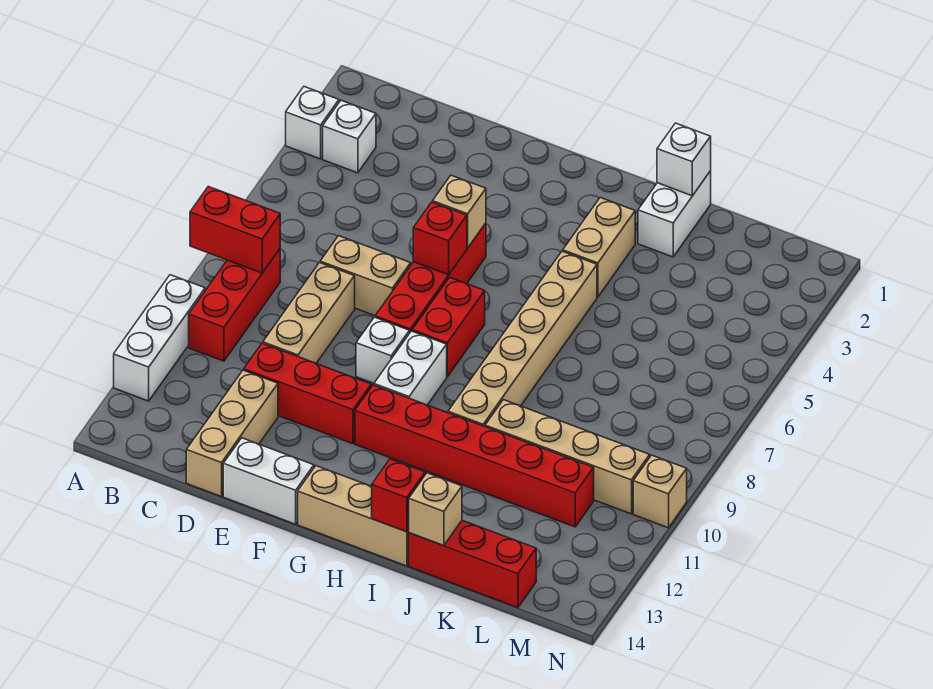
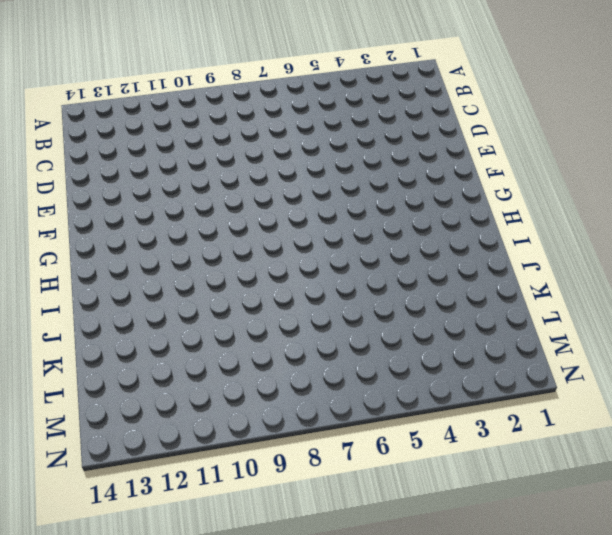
none -> white 1x1 brick [286,87,339,159]
none -> white 1x3 brick [114,275,205,401]
none -> white 1x1 brick [323,100,376,173]

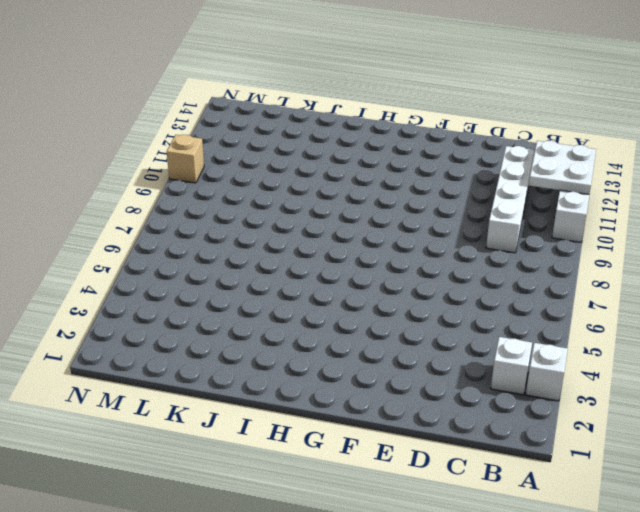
white 2x2 plate [529,141,596,194] -> none
white 1x4 brick [486,146,534,253] -> none
none -> red 1x3 brick [189,249,280,361]
none -> tan 1x2 brick [320,236,411,316]
none -> tan 1x3 brick [263,263,355,363]

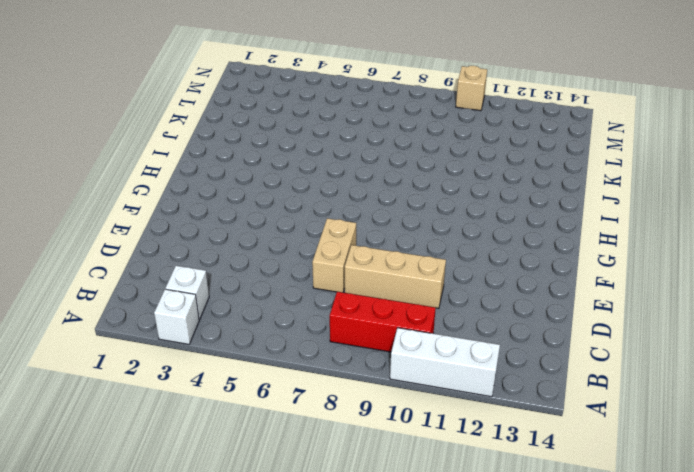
none -> red 1x3 brick [244,343,371,444]
none -> tan 1x3 brick [186,370,278,497]
none -> white 1x2 brick [223,438,314,524]

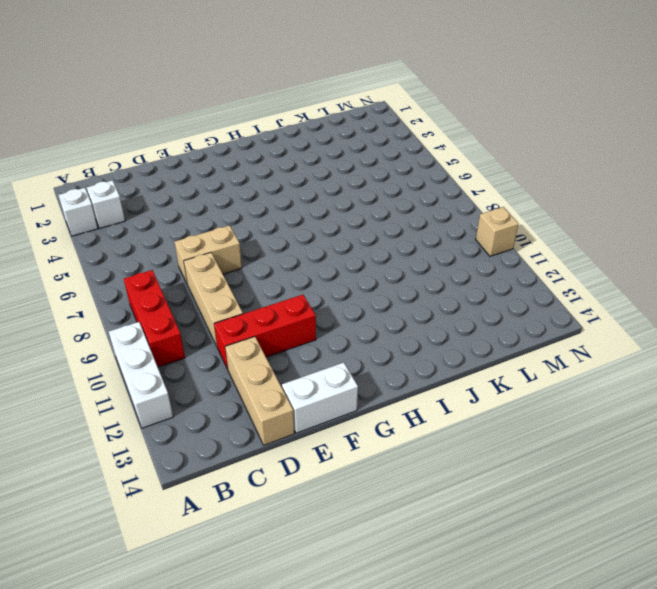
none -> red 1x4 brick [375,223,486,332]
none -> white 1x1 brick [356,317,410,383]
none -> red 1x2 brick [412,277,485,377]

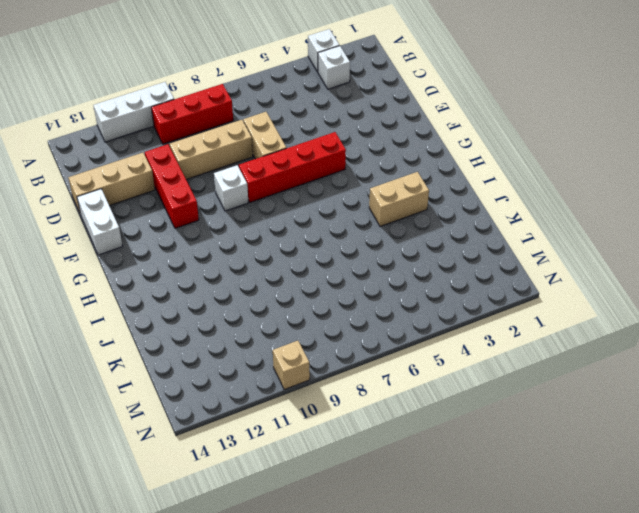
none -> red 1x2 brick [412,277,485,377]
none -> white 1x2 brick [374,331,447,405]
none -> red 1x6 brick [355,385,594,527]

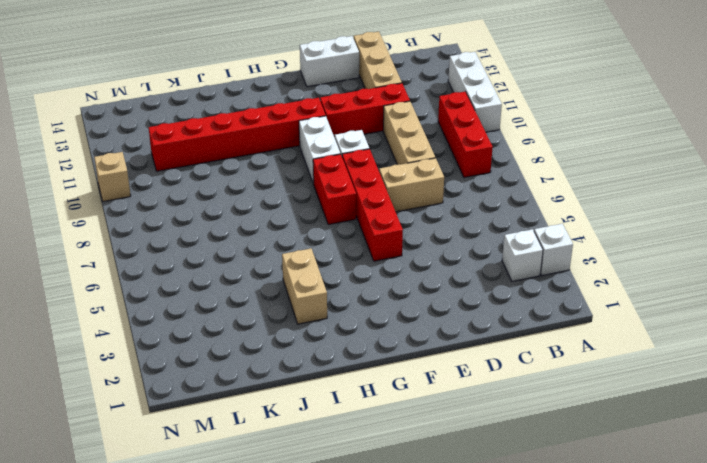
none -> tan 1x3 brick [298,466,409,566]
none -> tan 1x6 brick [448,251,597,427]
none -> white 1x2 brick [638,171,711,257]

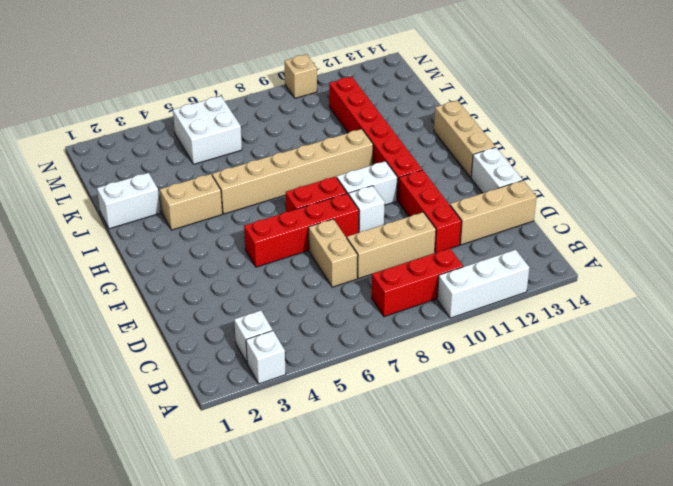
white 2x2 brick [173,96,242,164] -> none
none -> tan 1x4 brick [485,400,650,514]
none -> red 1x3 brick [409,521,536,608]
none -> red 1x2 brick [190,187,280,273]

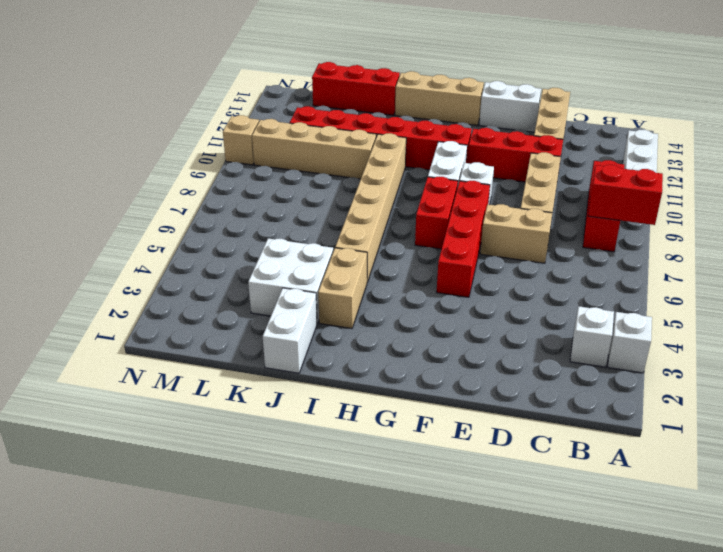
white 2x2 brick [248,238,333,323] -> none
none -> tan 1x1 brick [433,175,486,248]
none -> red 1x1 brick [413,202,467,275]
none -> red 1x1 brick [372,459,425,532]

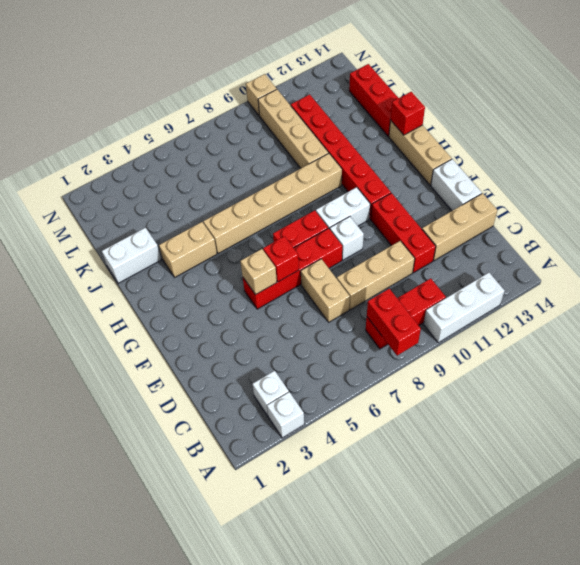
none -> white 1x1 brick [657,123,711,196]
none -> tan 1x1 brick [409,473,462,546]

